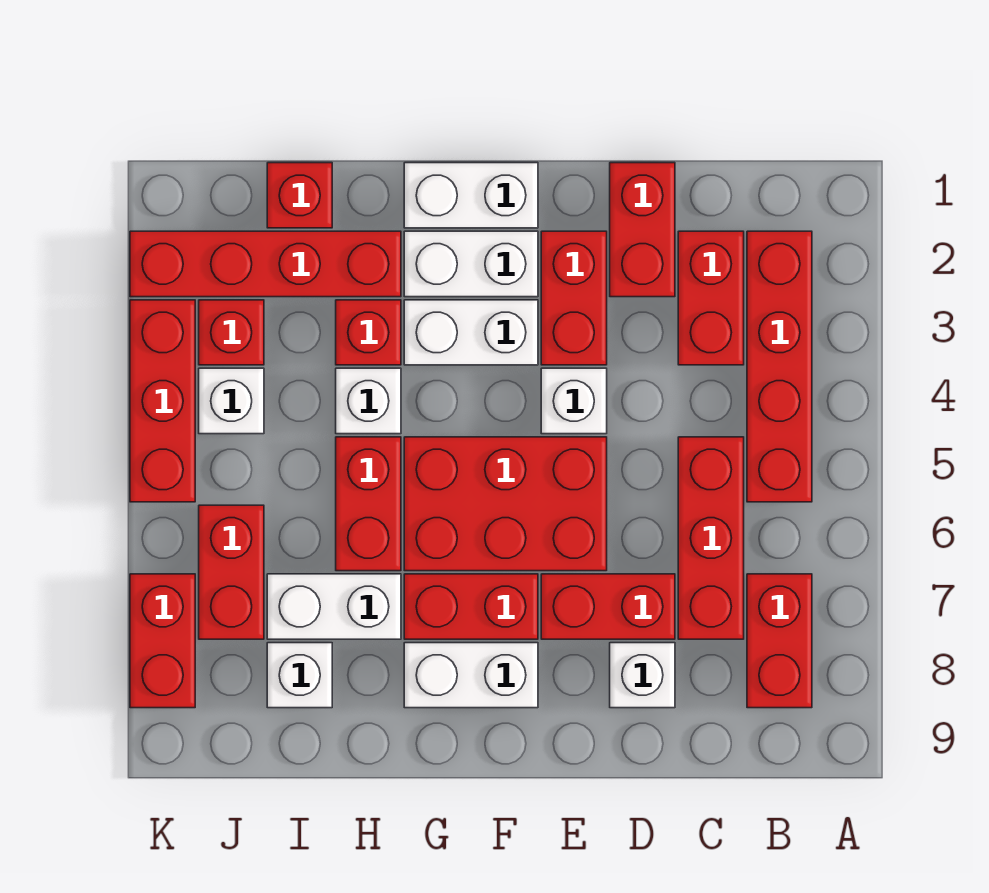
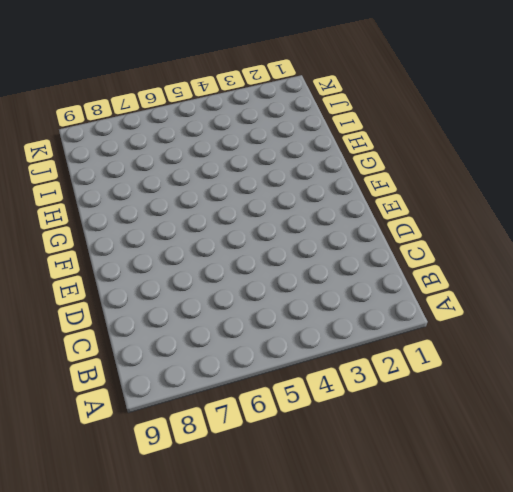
none -> red 1x4 brick [747,231,812,502]
none -> red 1x2 brick [747,574,812,708]
none -> red 1x2 brick [678,231,744,365]

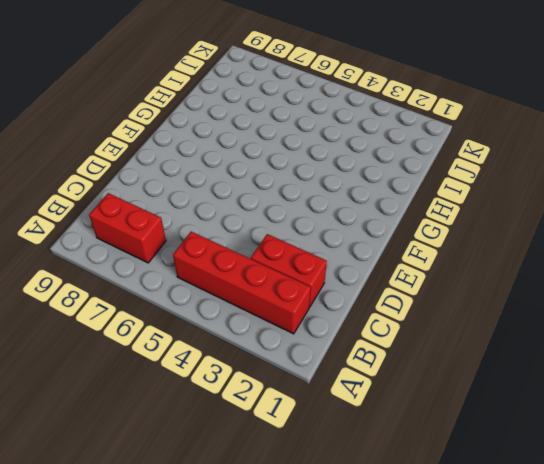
none -> red 1x3 brick [678,437,744,639]
none -> red 1x2 brick [610,163,675,297]
none -> red 1x2 brick [541,574,675,639]

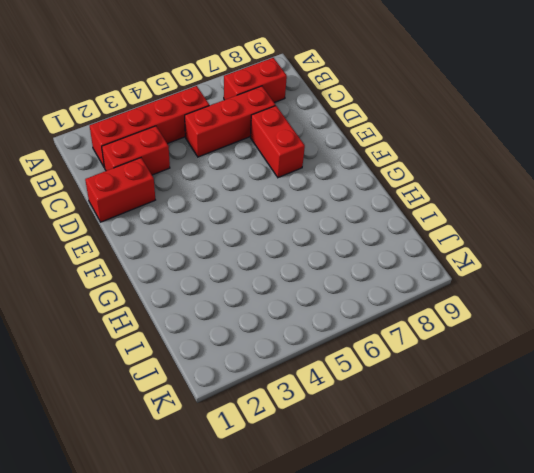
none -> white 1x1 brick [610,643,675,708]
none -> red 1x2 brick [541,231,607,365]
none -> white 1x1 brick [541,368,607,434]

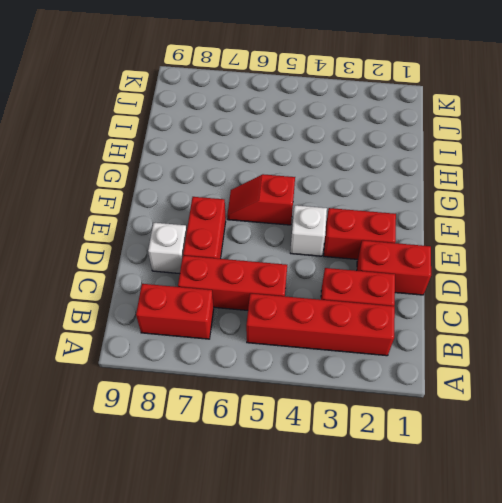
red 1x2 slope [227,174,295,225] -> red 2x3 brick [404,437,607,571]
none -> white 1x2 brick [404,163,538,228]
none -> white 1x2 brick [404,231,538,297]
none -> white 1x2 brick [404,300,538,365]

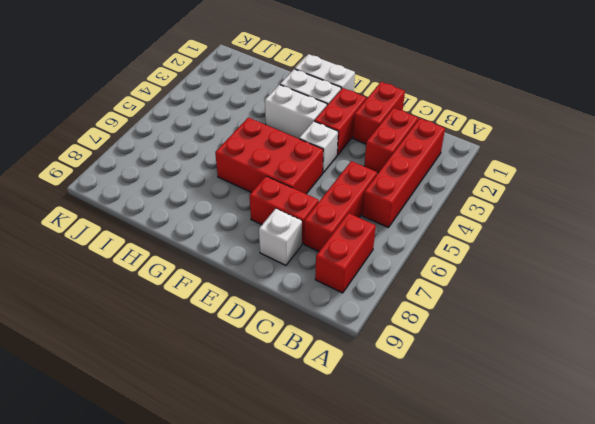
none -> red 1x2 brick [404,574,538,639]
none -> white 1x2 brick [404,643,538,708]
none -> red 1x4 brick [130,231,401,297]

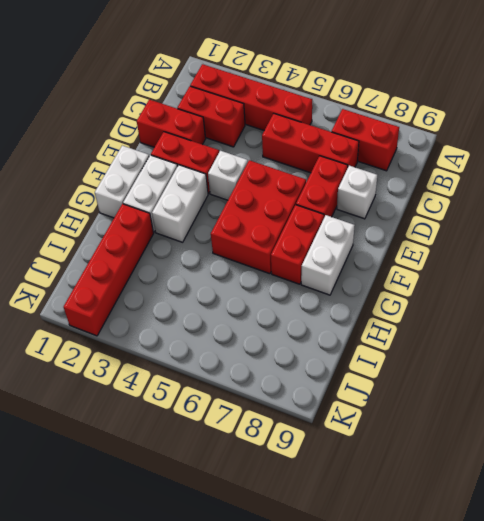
none -> red 1x1 brick [336,300,401,365]
none -> white 1x1 brick [336,368,401,434]
none -> red 1x2 brick [336,437,401,571]

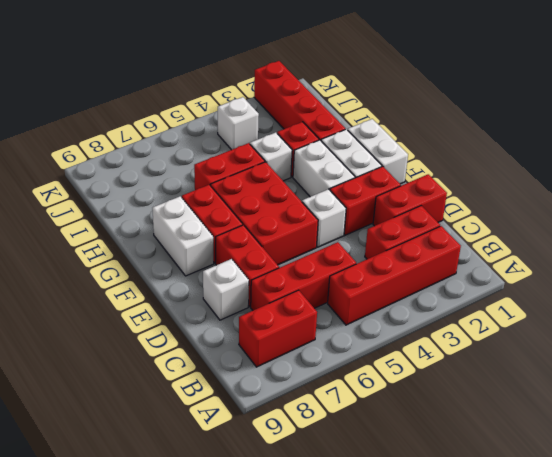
none -> white 1x2 brick [267,574,401,639]
none -> red 1x1 brick [267,163,332,228]
none -> white 1x1 brick [267,643,332,708]

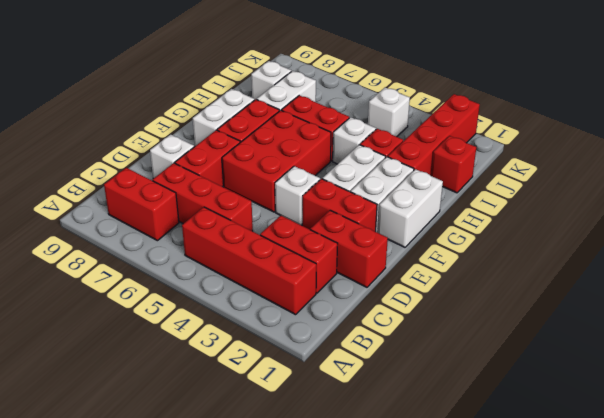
none -> red 1x1 brick [199,300,264,365]
none -> red 1x2 brick [199,505,264,639]
none -> red 1x3 brick [130,300,195,502]

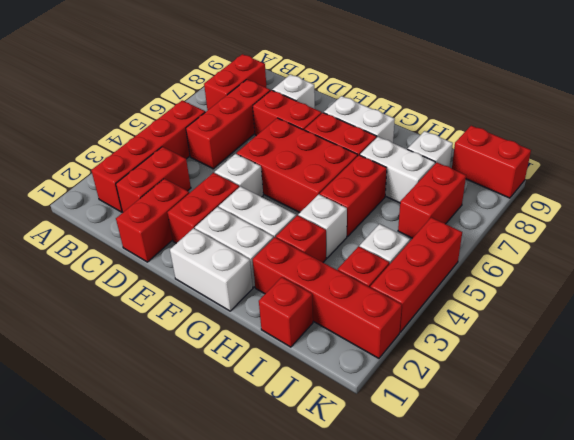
red 1x2 brick [452,126,531,198] -> red 1x2 brick turned to [130,574,195,708]

